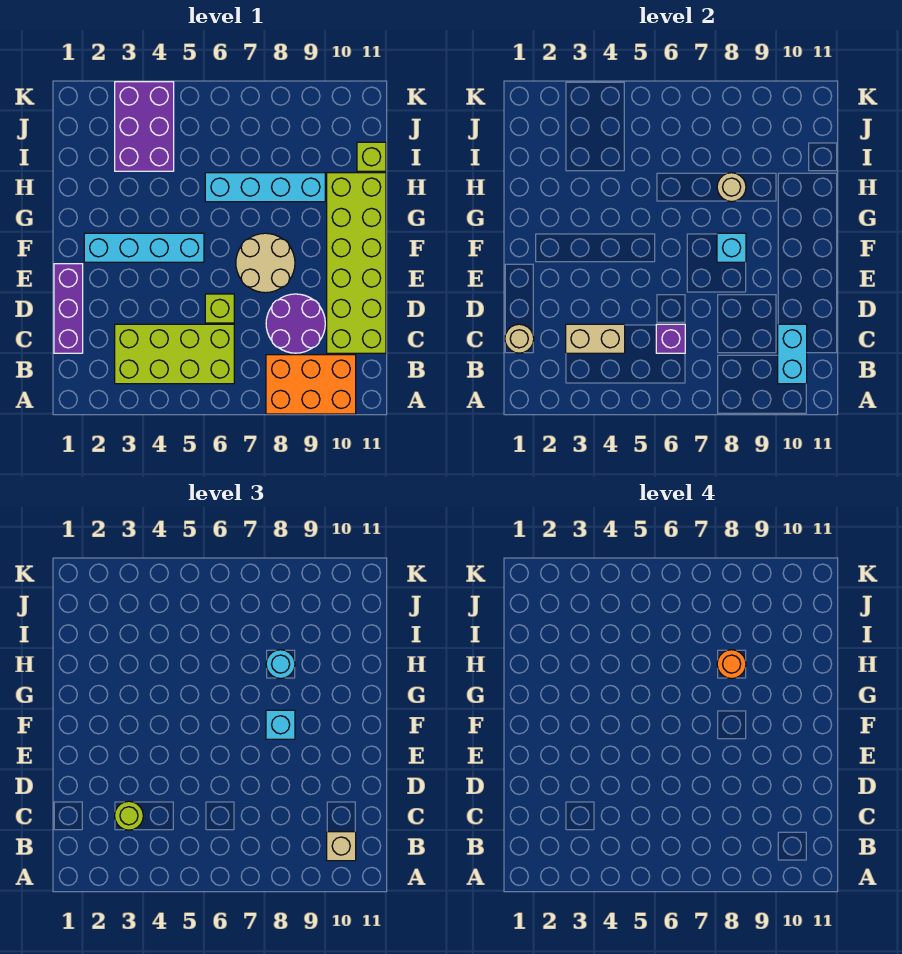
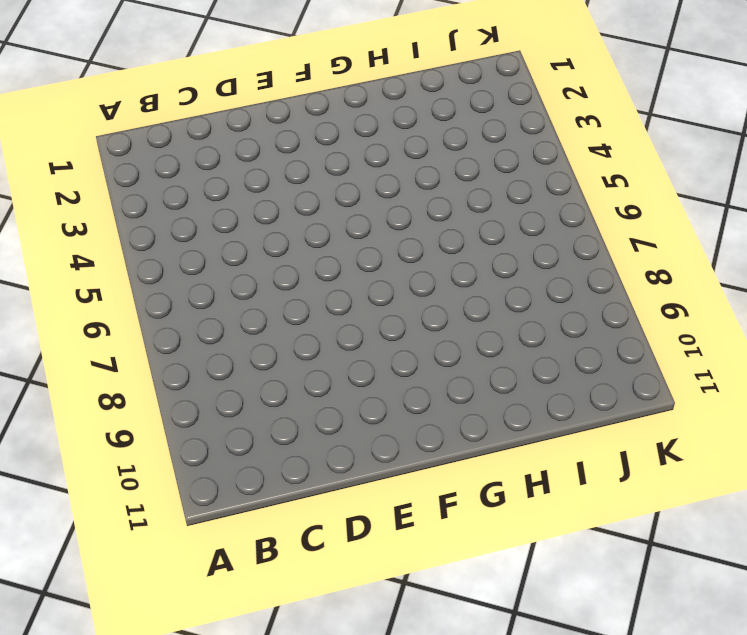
none -> orange 2x3 brick [266,355,356,414]
none -> lime 2x4 brick [115,324,234,384]
none -> purple 1x3 brick [54,264,83,353]

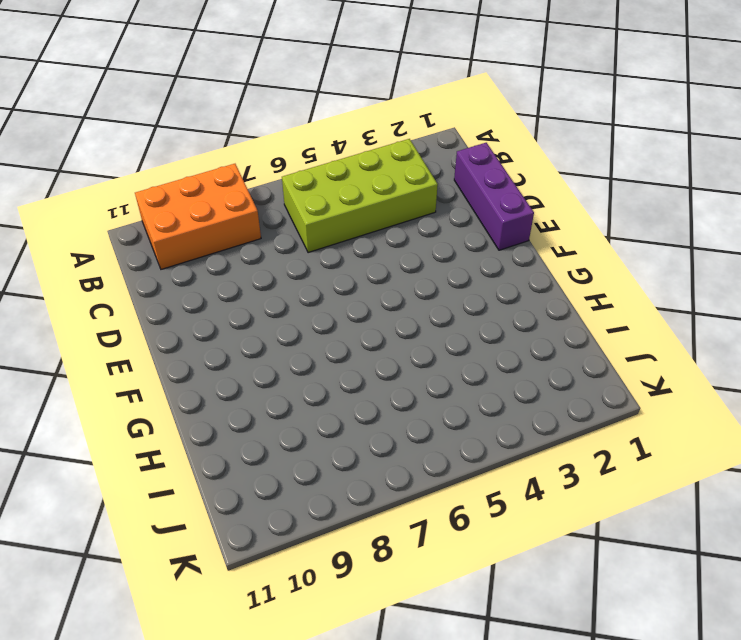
none -> purple 2x2 round brick [266,294,325,353]
none -> lime 2x6 brick [327,173,386,353]
none -> lime 1x1 brick [205,294,234,323]

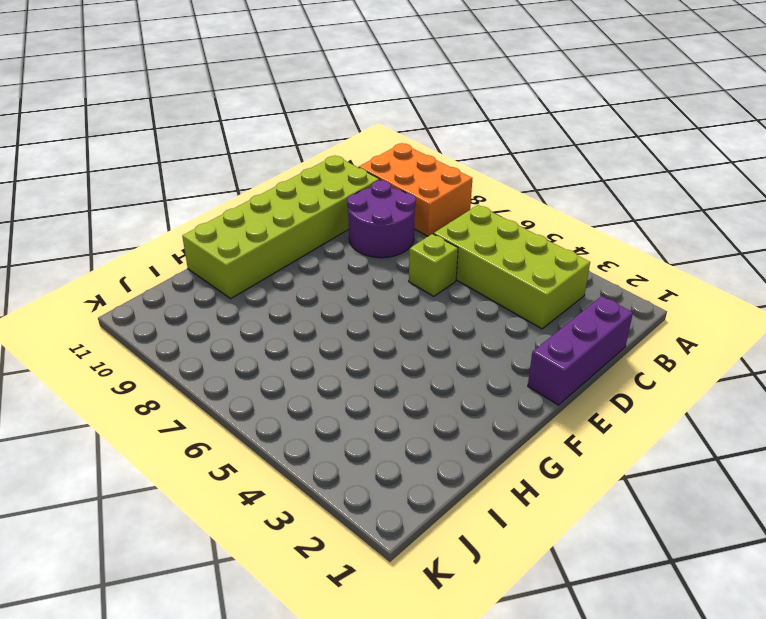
none -> tan 2x2 round brick [236,233,295,293]
none -> cyan 1x4 brick [84,233,204,262]
none -> cyan 1x4 brick [205,173,325,202]

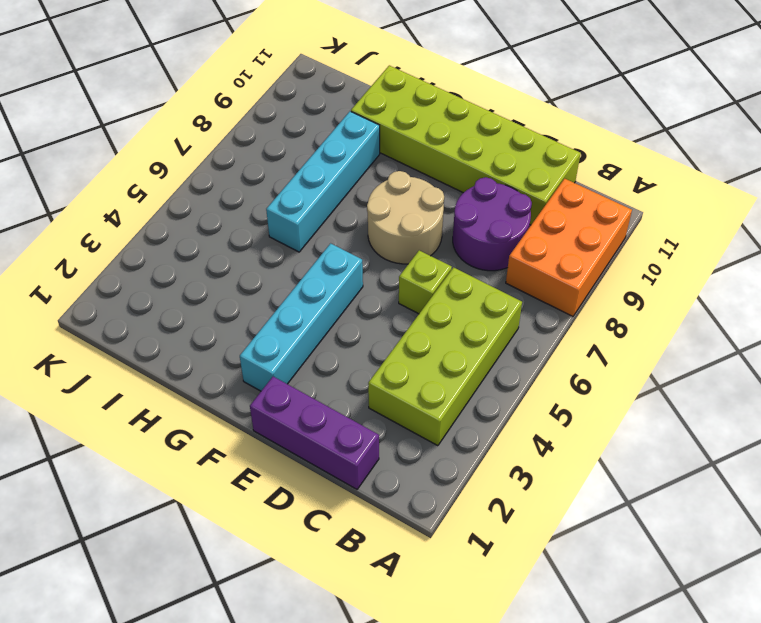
none -> purple 2x3 brick [115,82,174,171]
none -> lime 1x1 brick [357,142,386,171]
none -> cyan 1x2 brick [778,324,807,384]

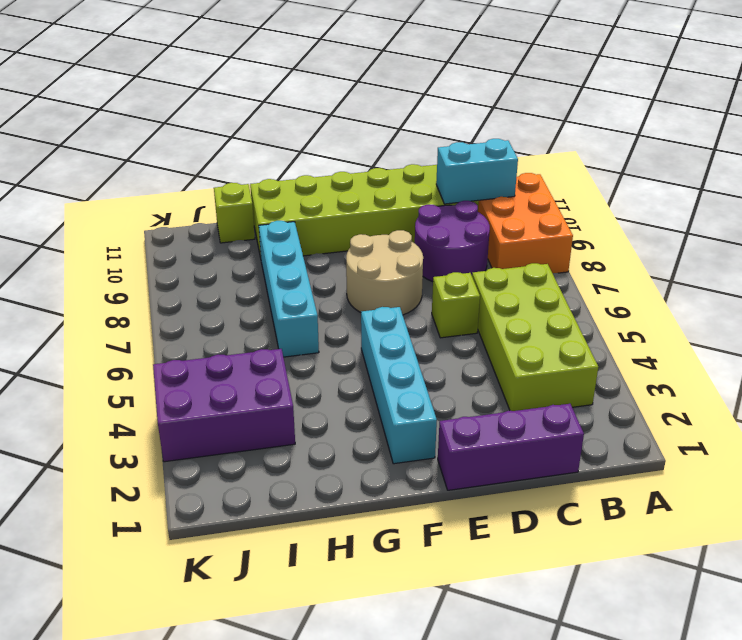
none -> tan 1x1 round brick [505,324,534,353]
none -> tan 1x2 brick [566,324,625,353]
none -> purple 1x1 brick [656,324,685,353]

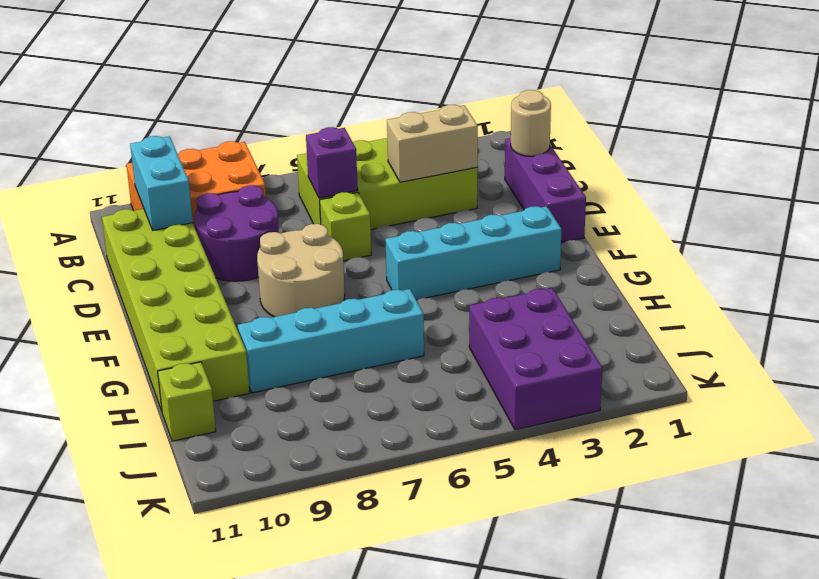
none -> cyan 1x1 brick [717,233,746,262]
none -> tan 1x1 round brick [717,173,746,202]
none -> tan 1x1 brick [327,832,356,861]

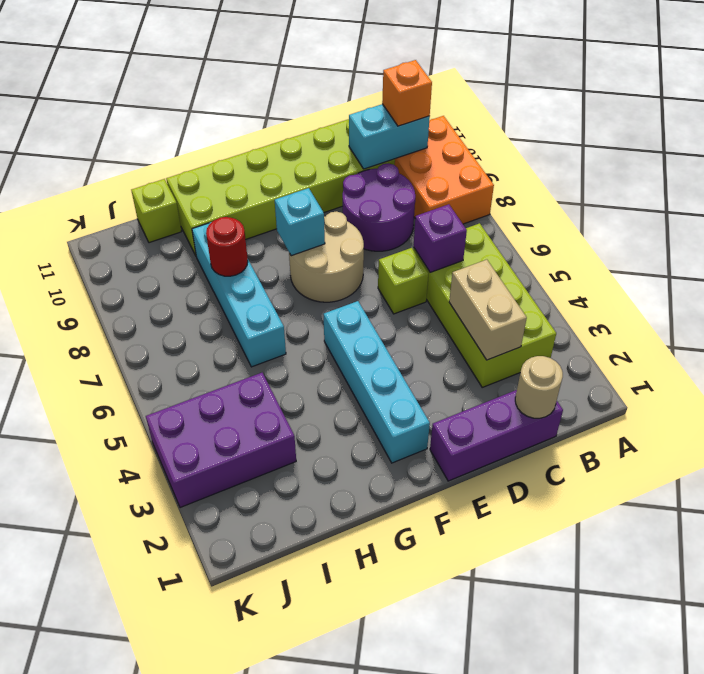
orange 1x1 brick [382,60,432,126] -> tan 1x1 brick [327,832,356,861]
red 1x1 round brick [206,217,248,276] -> tan 1x1 round brick [717,173,746,202]
none -> lime 1x1 round brick [115,801,143,830]
none -> cyan 1x1 brick [266,710,295,739]
none -> cyan 1x1 round brick [266,650,295,679]

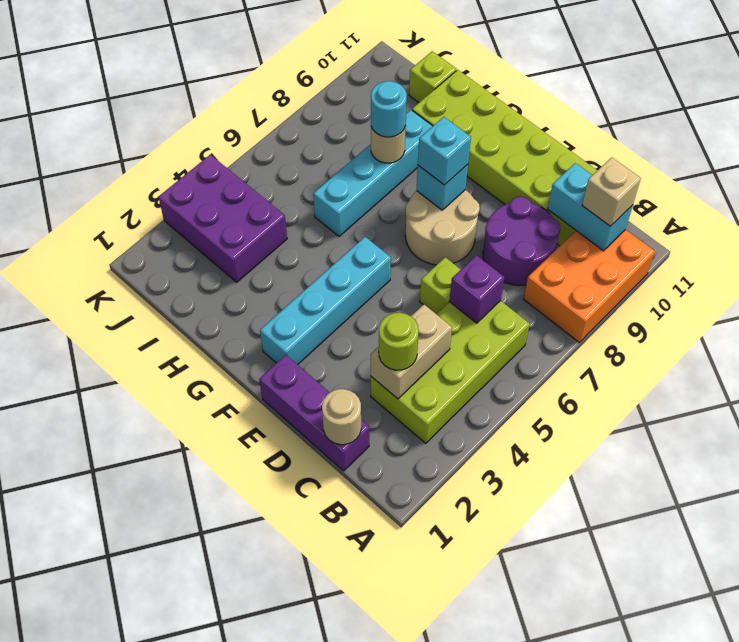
none -> orange 1x1 round brick [717,650,746,679]

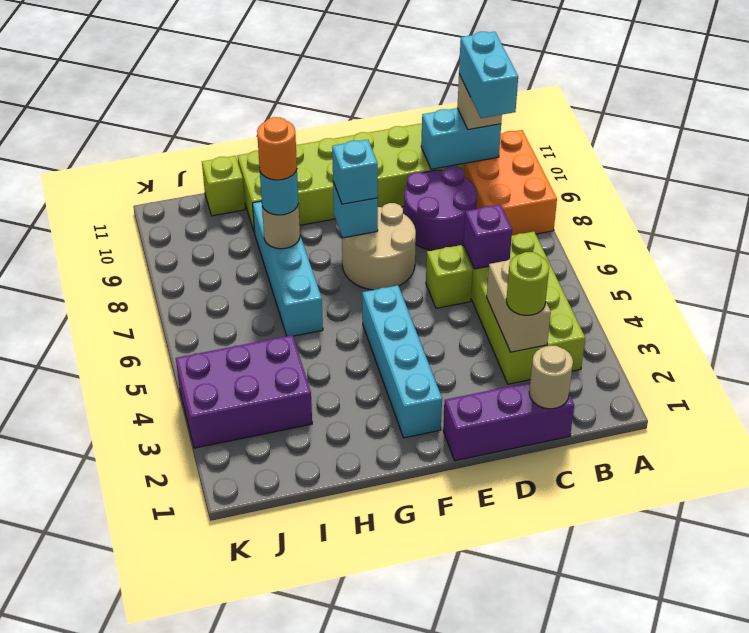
cyan 1x2 brick [459,32,518,118] -> none

